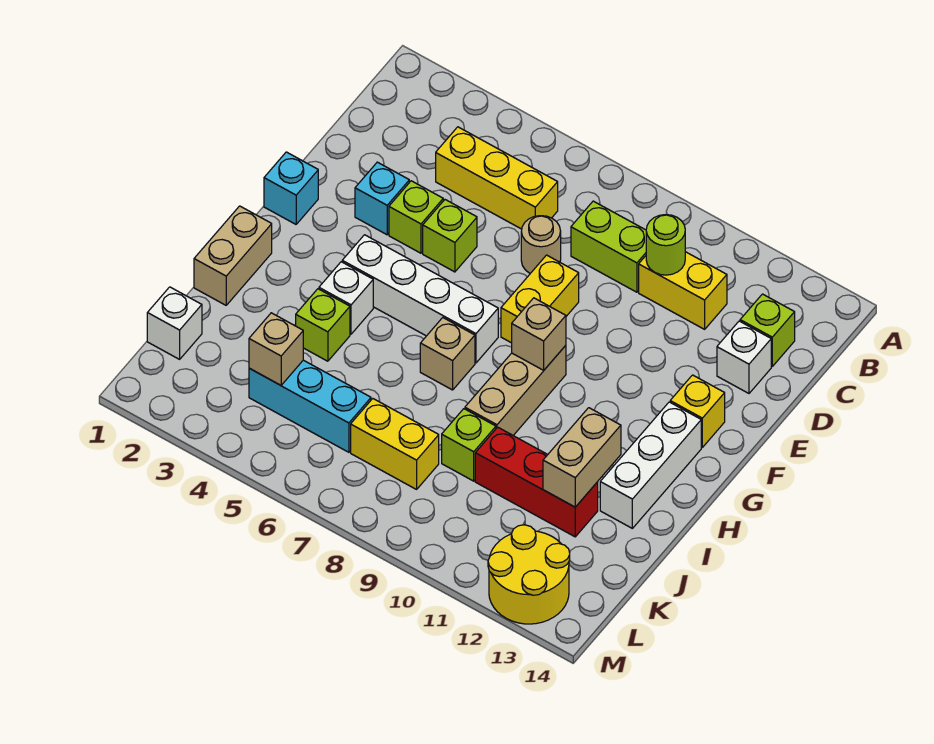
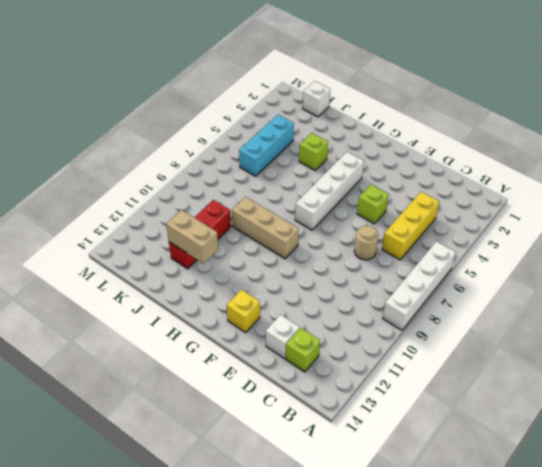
white 1x4 brick [383,241,456,330] -> none
none -> lime 1x2 brick [571,201,646,292]
none -> yellow 1x2 brick [639,252,727,329]
none -> cyan 1x1 brick [355,162,409,235]

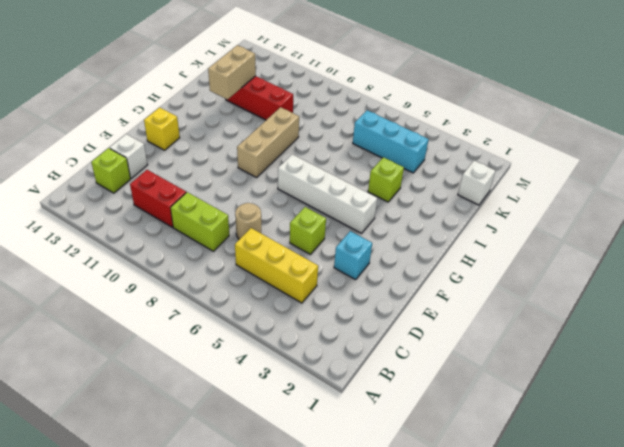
red 1x2 brick [130,170,186,227] -> yellow 1x2 brick [639,252,727,329]
none -> lime 1x1 brick [389,181,443,253]
none -> yellow 1x2 brick [501,255,579,343]
none -> cyan 1x1 brick [264,152,318,224]

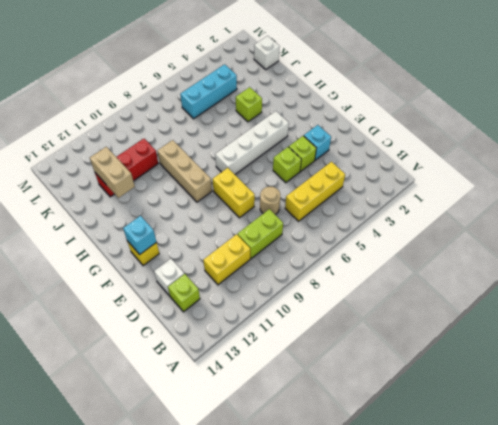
cyan 1x1 brick [123,216,156,254] -> cyan 1x1 brick moved to [264,152,318,224]
none -> white 1x3 brick [600,402,701,528]
none -> tan 1x2 brick [194,206,272,305]
none -> white 1x1 brick [319,262,373,334]

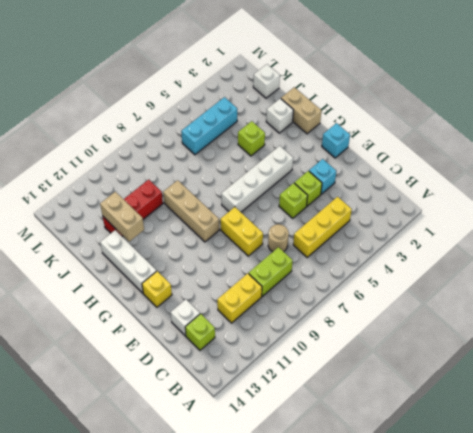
white 1x1 brick [266,98,293,133] -> white 1x1 brick moved to [319,262,373,334]
none -> tan 1x1 brick [420,318,475,390]
none -> lime 1x1 brick [442,409,496,481]
none -> yellow 1x2 brick [351,399,439,489]

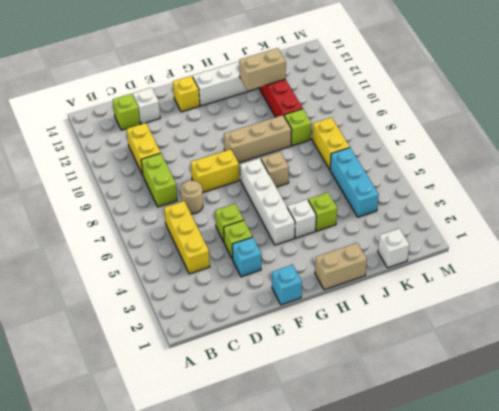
none -> yellow 2x2 round brick [488,525,570,624]
none -> lime 1x1 round brick [646,215,685,275]
none -> tan 1x1 brick [512,298,566,370]

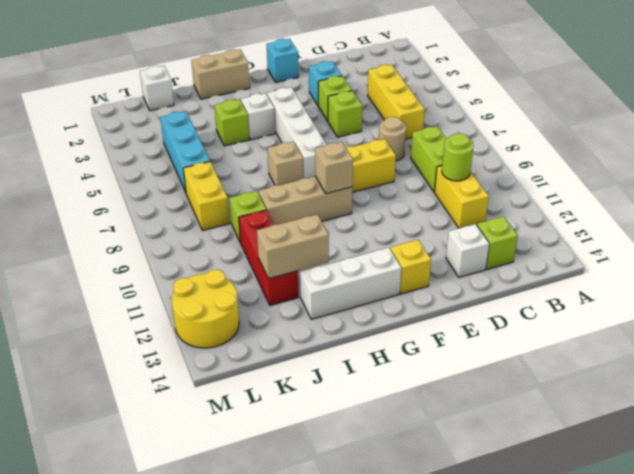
none -> tan 1x1 brick [249,313,303,385]

